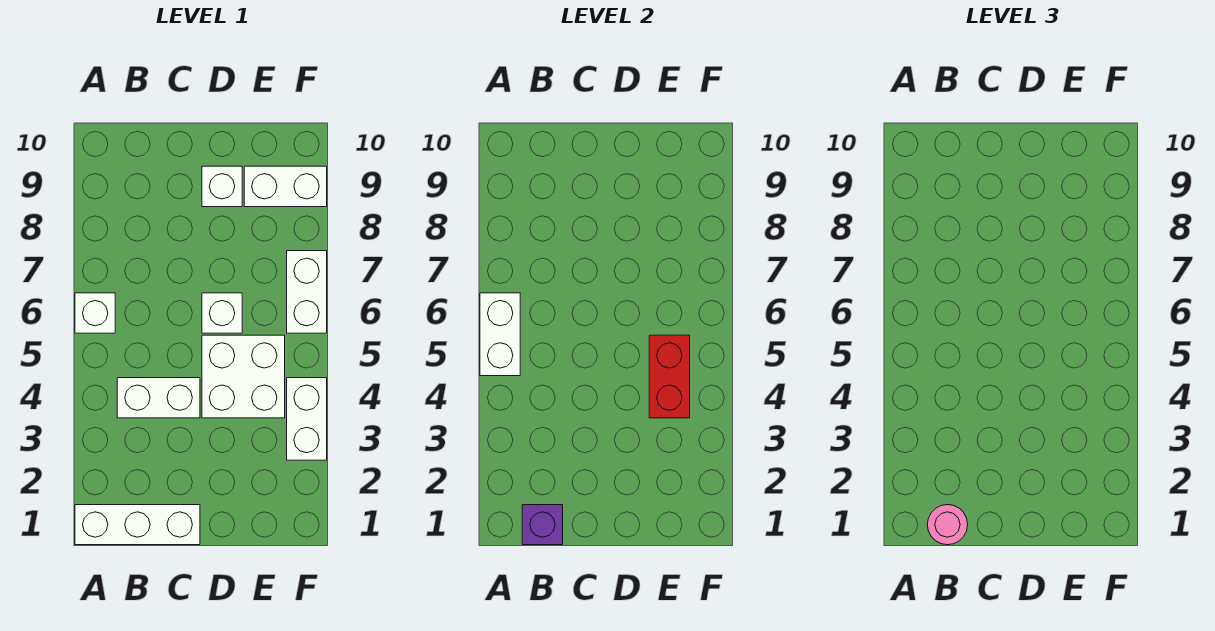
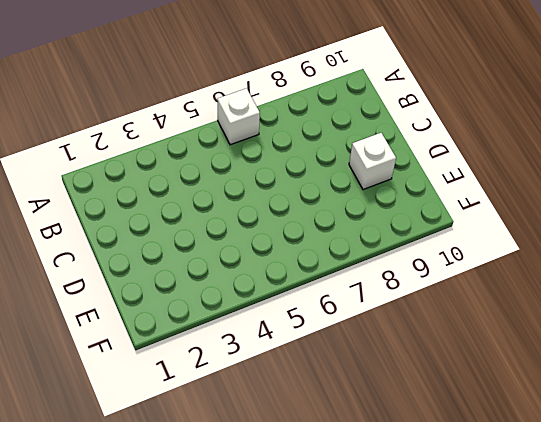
none -> white 1x3 brick [75,505,200,545]
none -> white 1x2 brick [117,378,200,418]
none -> white 2x2 brick [202,335,285,418]

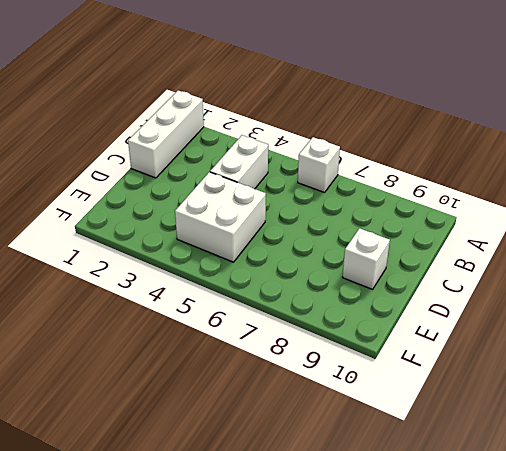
none -> white 1x1 brick [202,293,242,333]
none -> white 1x2 brick [244,166,327,207]
none -> white 1x2 brick [287,378,327,460]

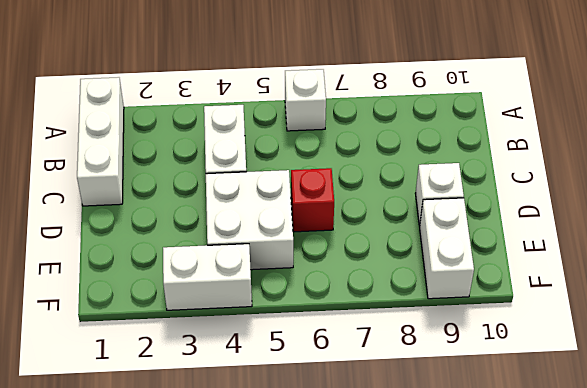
red 1x1 brick [291,168,334,232] -> white 1x1 brick [202,293,242,333]
none -> white 1x2 brick [287,251,327,333]
none -> white 1x2 brick [480,293,520,376]
none -> purple 1x1 brick [522,505,563,545]

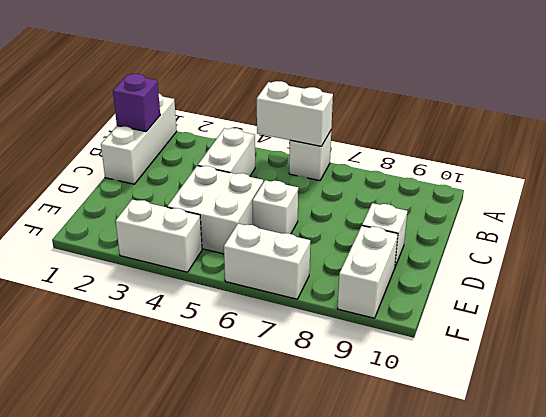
none -> red 1x2 brick [649,335,690,418]
none -> pink 1x1 round brick [927,505,968,545]

